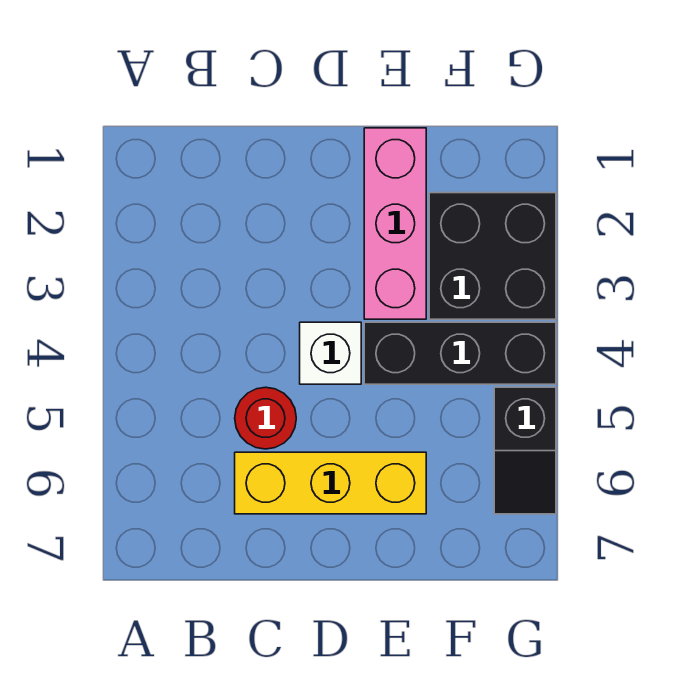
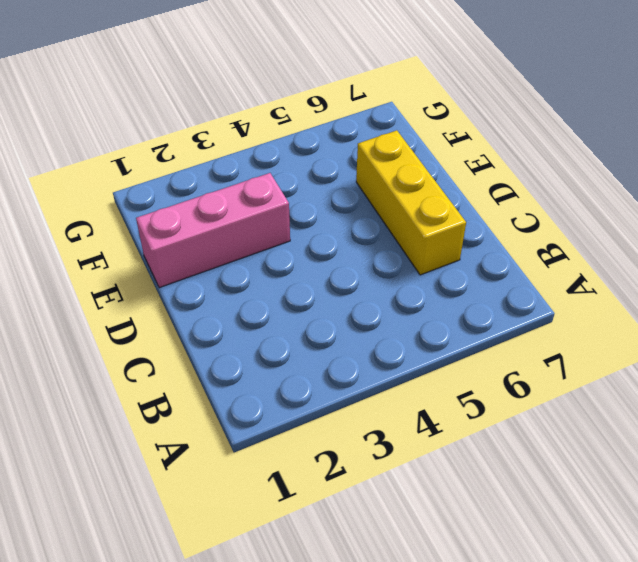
none -> red 1x1 round brick [235,387,296,449]
none -> white 1x1 brick [300,322,361,384]

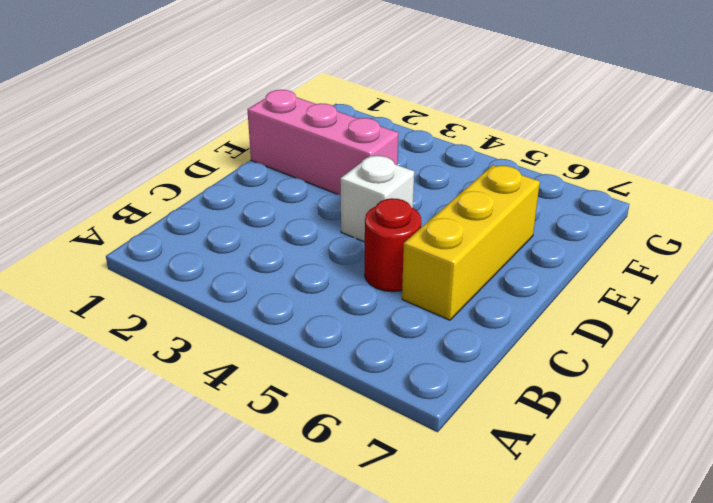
none -> black 1x3 brick [364,322,556,384]
none -> black 2x2 brick [429,193,556,319]

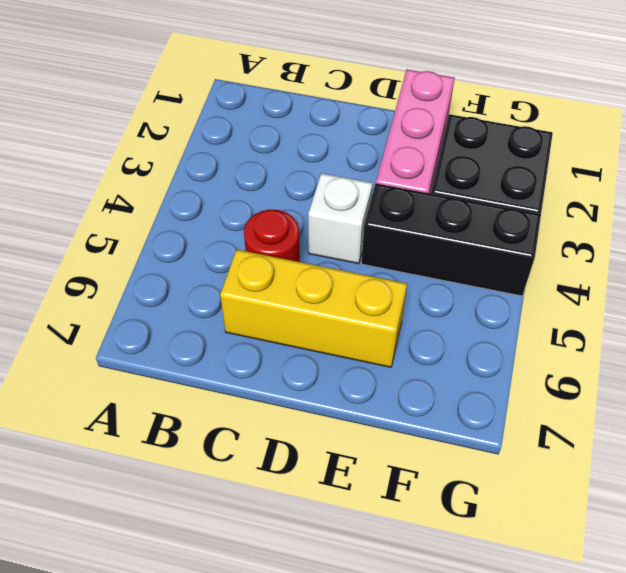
none -> black 1x2 slope [494,387,556,514]

